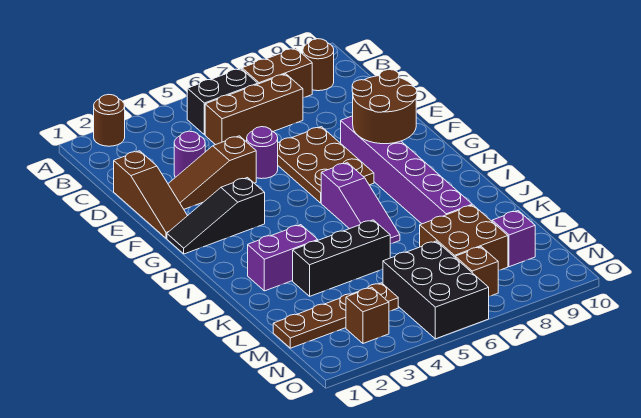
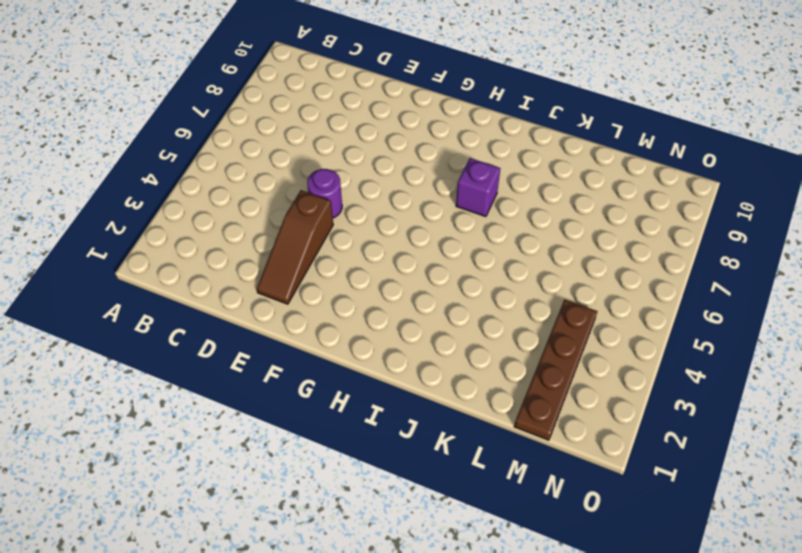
purple 1x1 brick [456,158,500,217] -> purple 1x1 brick moved to [492,211,535,267]
none -> brown 1x1 round brick [94,94,125,146]
none -> black 1x2 brick [187,68,258,135]
none -> brown 1x2 brick [242,48,312,98]

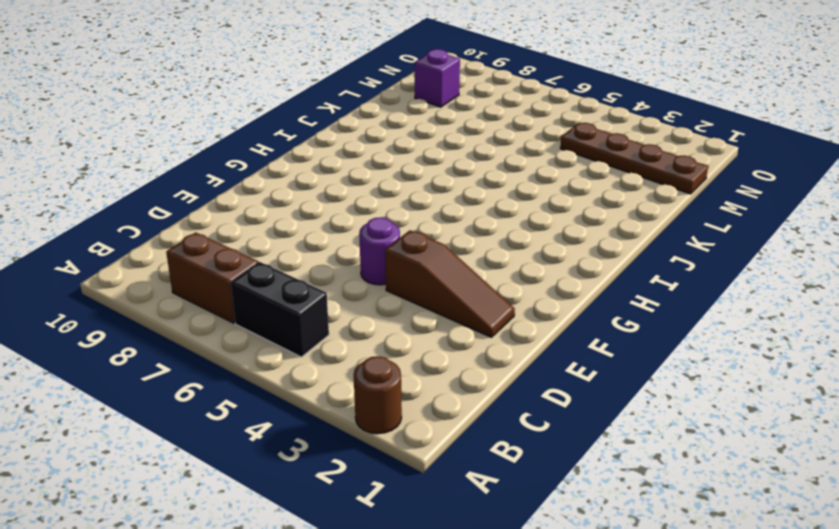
none -> brown 1x1 round brick [303,39,334,91]
none -> brown 1x3 brick [205,74,303,145]
none -> brown 1x3 slope [114,151,187,238]

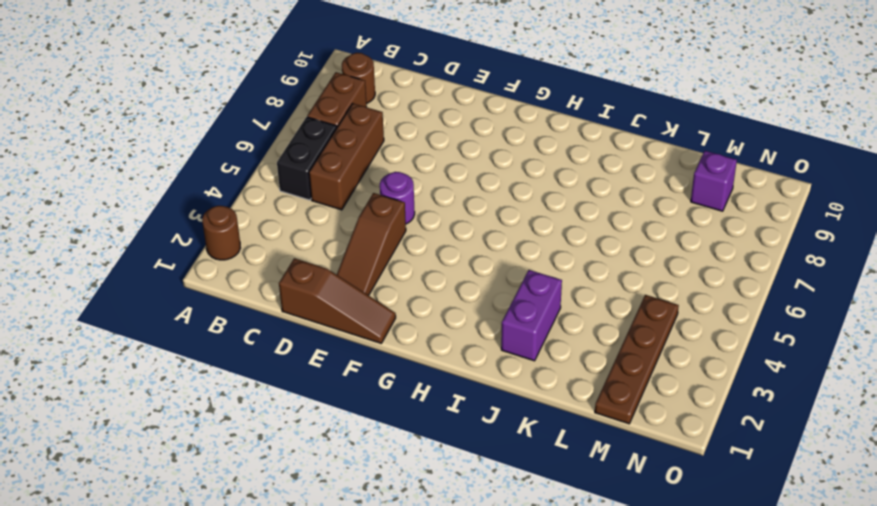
none -> purple 1x1 round brick [174,131,205,177]
none -> brown 2x3 plate [278,127,374,203]
none -> purple 1x6 brick [341,116,472,224]

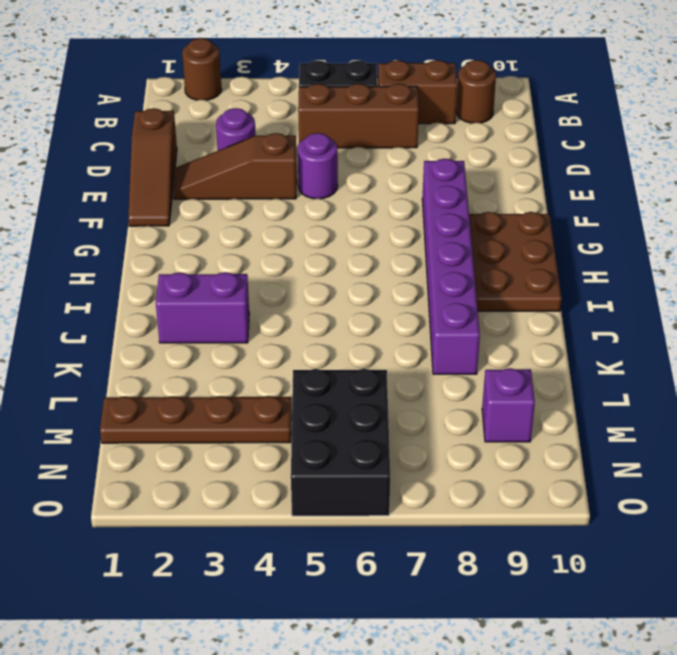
brown 2x3 plate [469,212,562,311] -> brown 2x3 plate moved to [278,127,374,203]
none -> black 1x3 slope [167,178,265,254]
none -> purple 1x3 slope [321,163,400,244]
none -> black 1x3 brick [293,220,390,296]

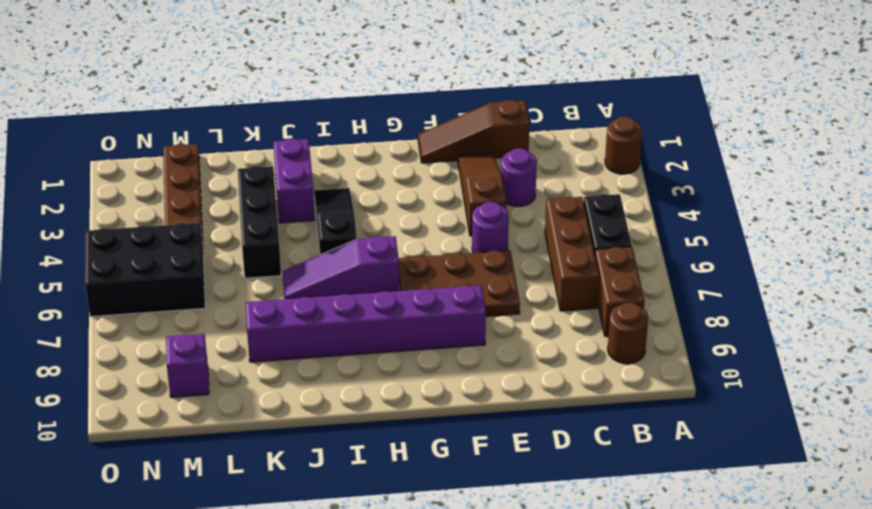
black 1x3 slope [314,188,357,255] -> black 1x3 slope moved to [167,178,265,254]
none -> brown 2x2 brick [420,205,508,271]
none -> brown 1x1 brick [346,287,389,343]
none -> brown 1x1 brick [455,247,498,296]

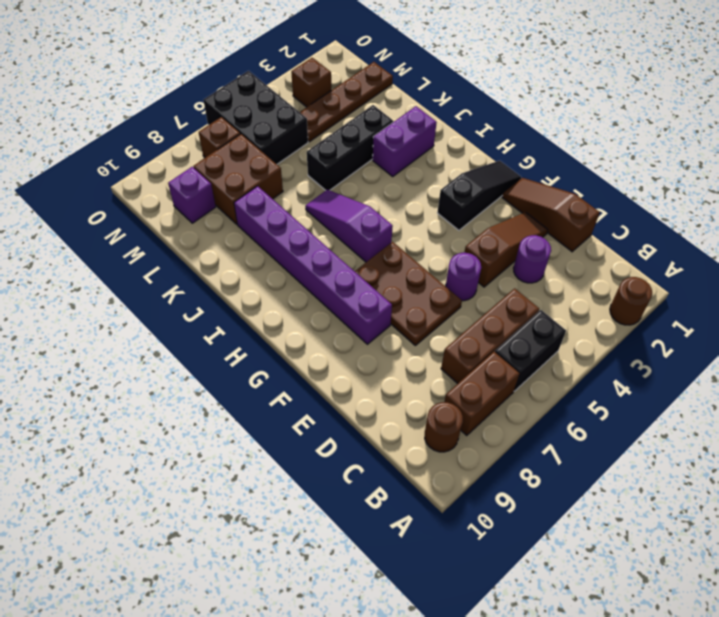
none -> brown 2x2 round brick [352,70,417,144]

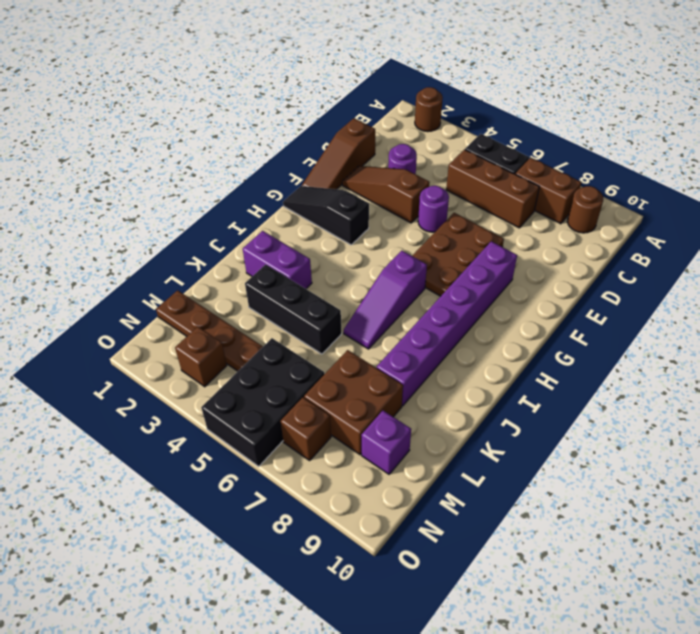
none -> brown 2x2 round brick [352,70,417,144]

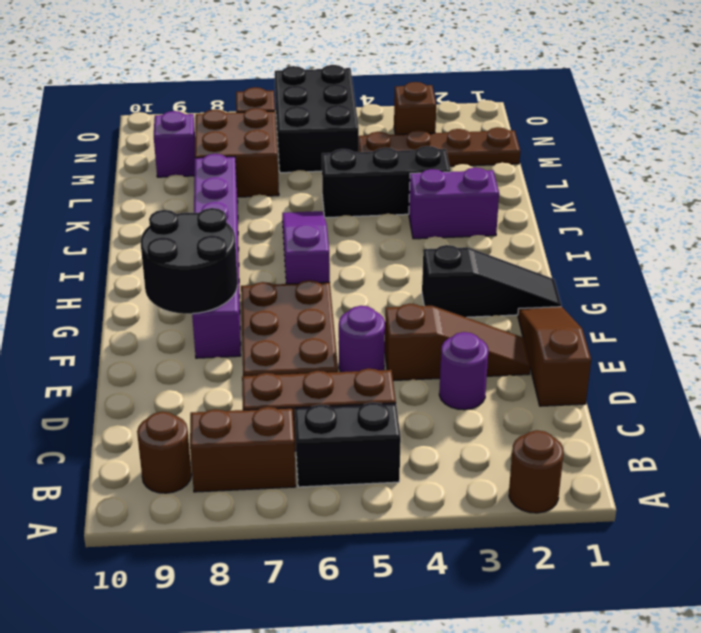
black 2x2 round brick [140,208,238,314] -> brown 2x2 round brick [352,70,417,144]

